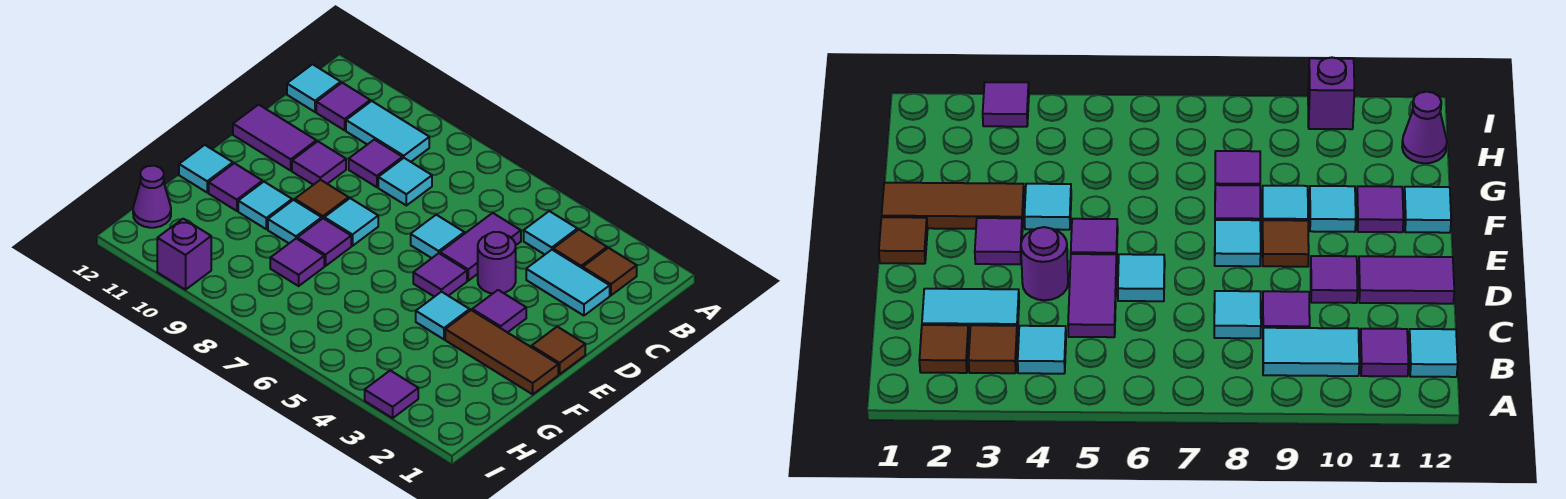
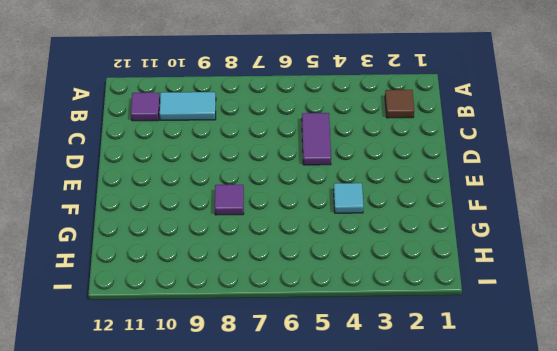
none -> brown 1x1 tile [553,230,607,268]
none -> cyan 1x1 tile [524,211,577,254]
none -> cyan 1x1 tile [287,64,341,112]
none -> cyan 1x2 tile [526,250,610,316]

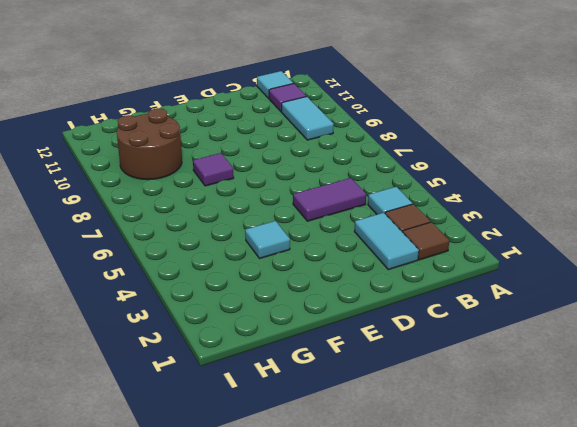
brown 2x2 round brick [117,108,182,180] -> none
none -> cyan 1x1 tile [378,158,432,205]
none -> purple 1x1 tile [349,140,403,187]
none -> purple 1x1 round brick [478,232,516,293]
none -> cyan 1x1 tile [411,215,464,258]

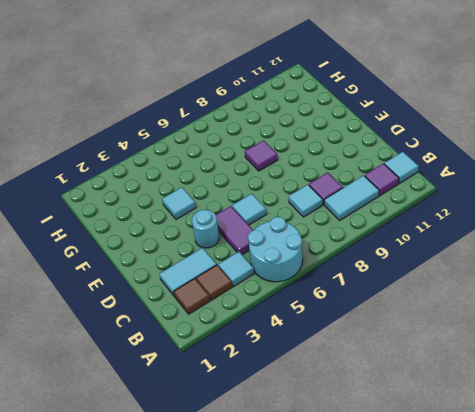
cyan 2x2 round brick [248,217,303,282] -> none
cyan 1x1 round brick [192,210,220,248] -> purple 1x1 round brick [478,232,516,293]
none -> purple 1x1 tile [292,141,346,185]
none -> purple 1x2 tile [233,105,316,170]
none -> brown 1x1 tile [532,327,585,374]
none -> purple 1x1 tile [472,290,526,333]

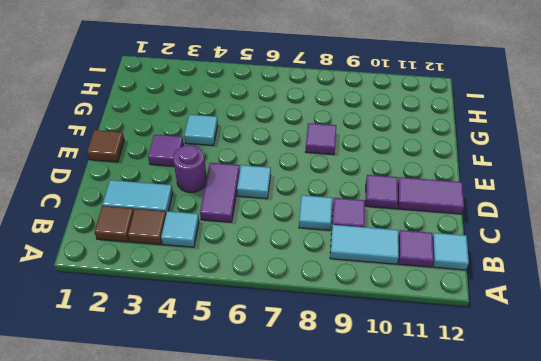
none -> purple 1x1 tile [413,253,467,297]
none -> cyan 1x1 tile [324,198,378,246]
none -> brown 1x1 tile [295,180,349,219]
none -> brown 1x3 tile [445,310,558,394]

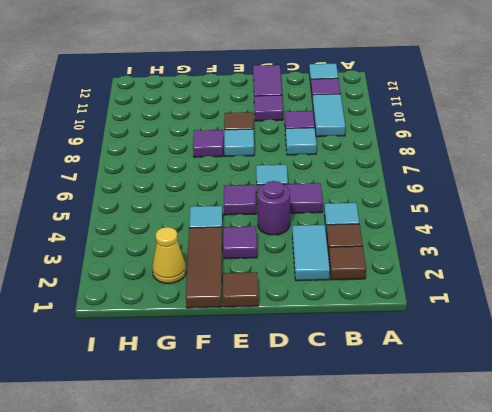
yellow 1x1 cone [152,227,187,284] -> none
none -> cyan 1x1 tile [268,200,322,243]
none -> cyan 1x1 tile [238,182,292,229]
none -> purple 1x1 tile [209,163,262,211]
none -> cyan 1x1 tile [179,145,233,192]

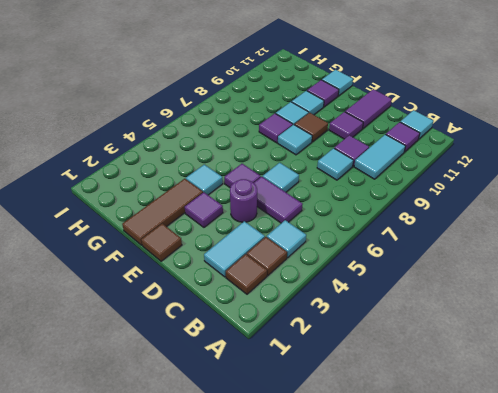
none -> purple 1x1 tile [270,239,324,286]
none -> purple 1x1 cone [133,166,171,228]
none -> purple 1x1 tile [365,371,418,418]
none -> purple 1x1 brick [157,219,211,290]

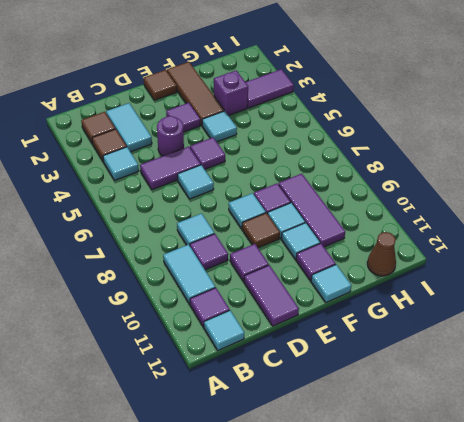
purple 1x1 brick [214,71,248,116] -> purple 1x1 brick moved to [157,219,211,290]
purple 1x3 tile [279,174,345,247] -> purple 1x1 tile [270,239,324,286]
purple 1x2 tile [246,69,294,108] -> purple 1x1 tile [365,371,418,418]
brown 1x1 cone [367,232,396,276] -> purple 1x1 cone [133,166,171,228]

